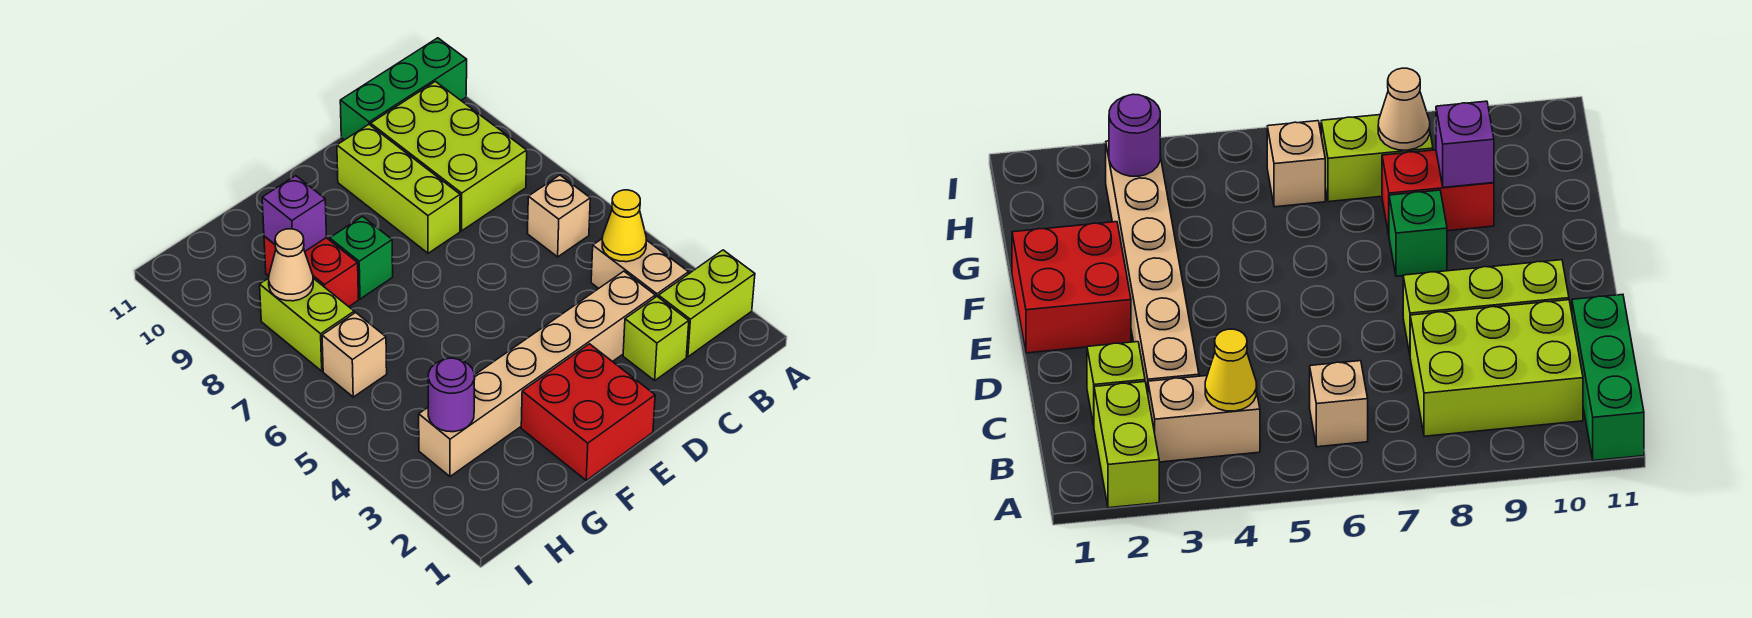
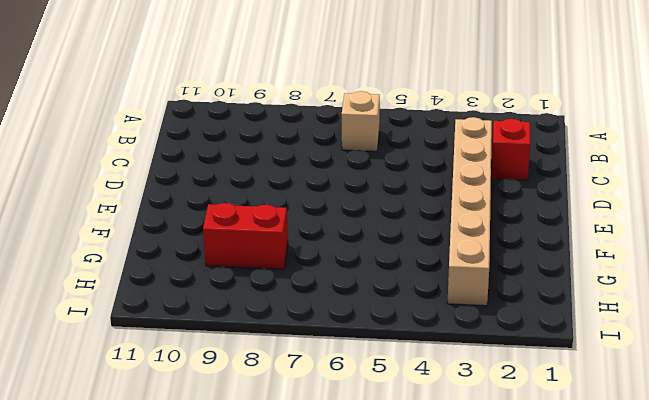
red 1x1 brick [491,119,530,180] -> lime 1x1 brick [623,297,689,380]
none -> lime 1x2 brick [659,250,755,357]
none -> green 1x3 brick [340,38,467,140]
none -> tan 1x2 brick [591,239,689,297]

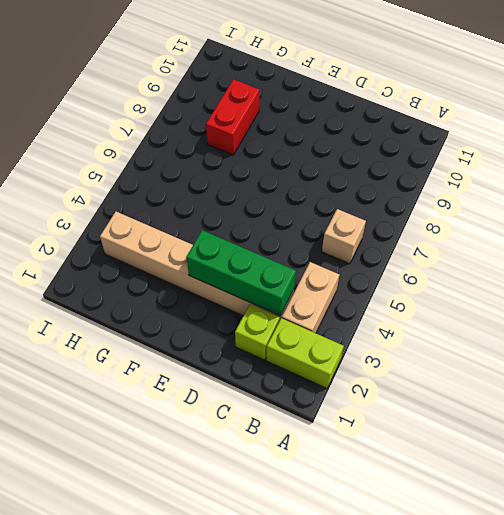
green 1x3 brick [186,230,296,316] -> green 1x3 brick moved to [340,38,467,140]
none -> lime 2x3 brick [371,82,527,231]
none -> lime 1x3 brick [337,125,460,253]
none -> red 2x2 brick [521,344,655,480]

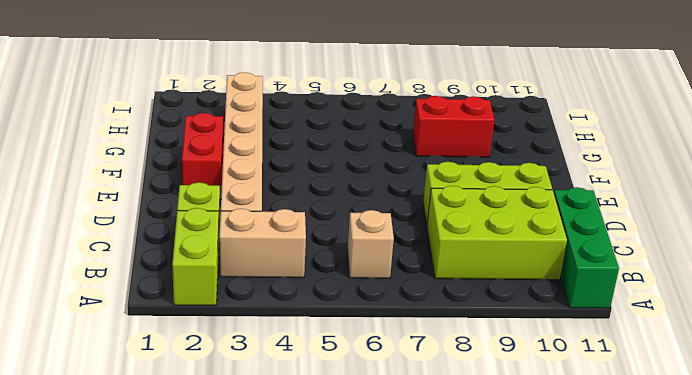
red 1x2 brick [182,113,223,199] -> red 2x2 brick [521,344,655,480]
none -> green 1x1 brick [330,216,393,299]
none -> tan 1x1 brick [322,313,387,397]
none -> lime 1x2 brick [260,278,354,371]

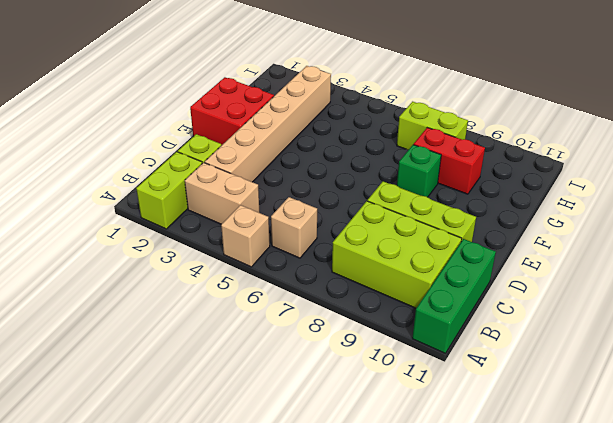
tan 1x1 brick [221,205,270,267] -> tan 1x1 brick moved to [322,313,387,397]
none -> yellow 1x1 cone [602,190,646,262]
none -> purple 1x1 brick [262,176,326,251]
none -> purple 1x1 round brick [428,358,475,432]

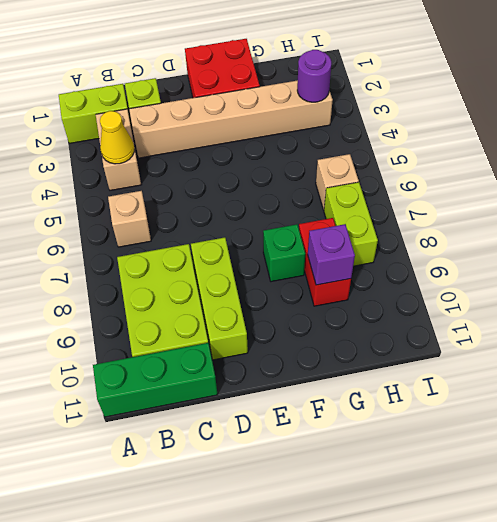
none -> tan 1x1 cone [269,229,313,301]

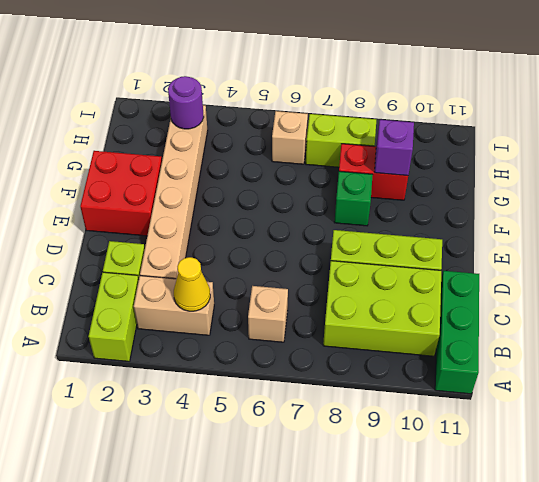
none -> tan 1x1 cone [269,229,313,301]

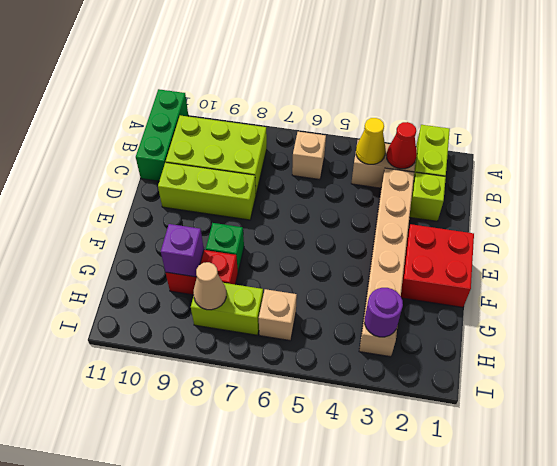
red 1x1 cone [387,122,417,169] -> none

